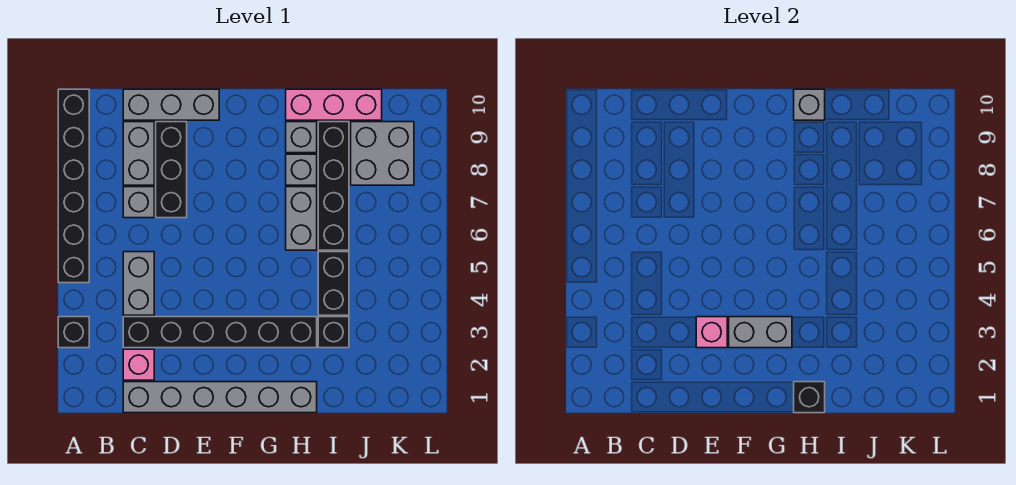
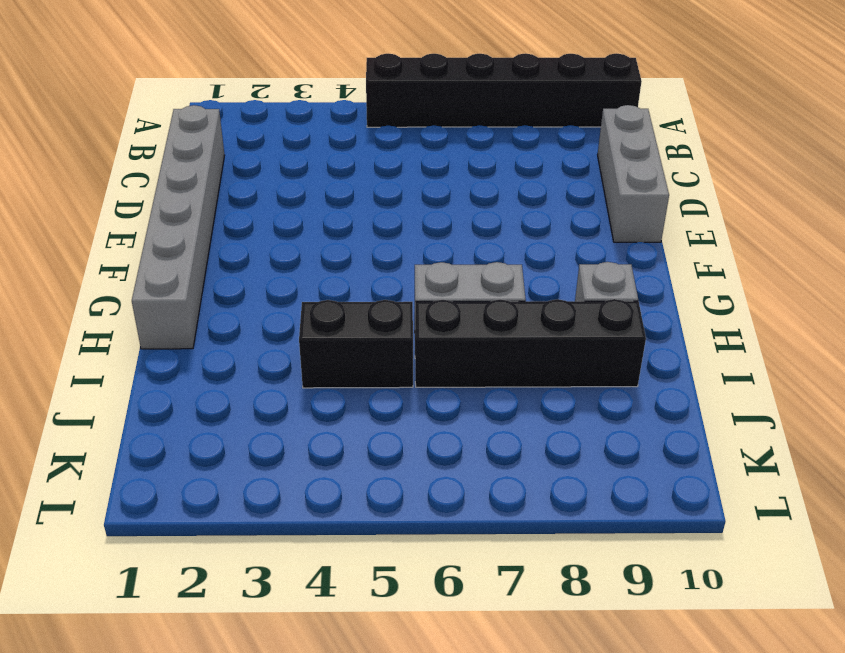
none -> black 1x1 brick [58,317,89,348]
none -> pink 1x1 brick [123,349,154,380]
none -> black 1x6 brick [123,317,317,348]

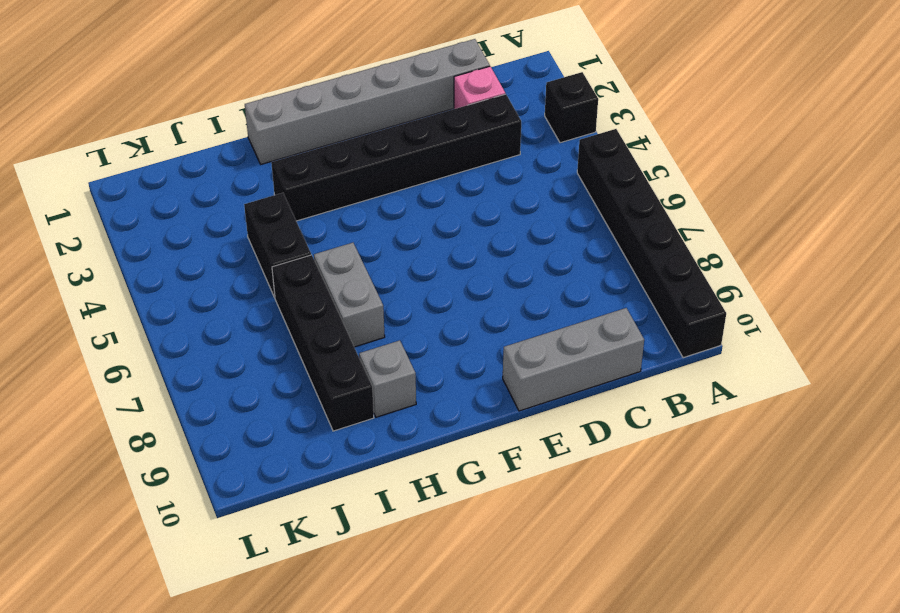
none -> grey 1x2 brick [123,252,154,315]
none -> grey 1x1 brick [123,187,154,218]
none -> grey 1x2 brick [123,122,154,185]

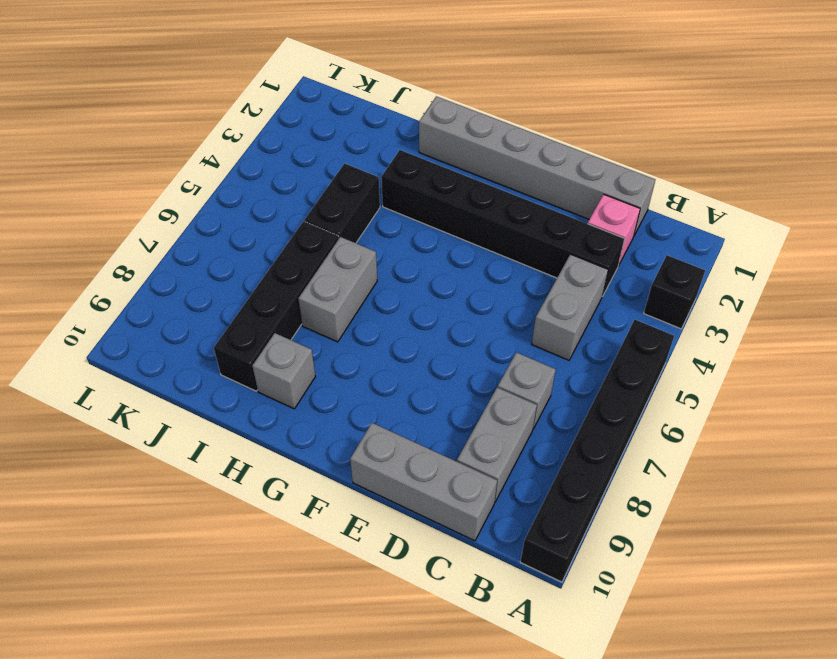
none -> black 1x3 brick [156,122,187,218]
none -> grey 1x1 brick [286,154,317,185]
none -> pink 1x3 brick [286,89,382,120]

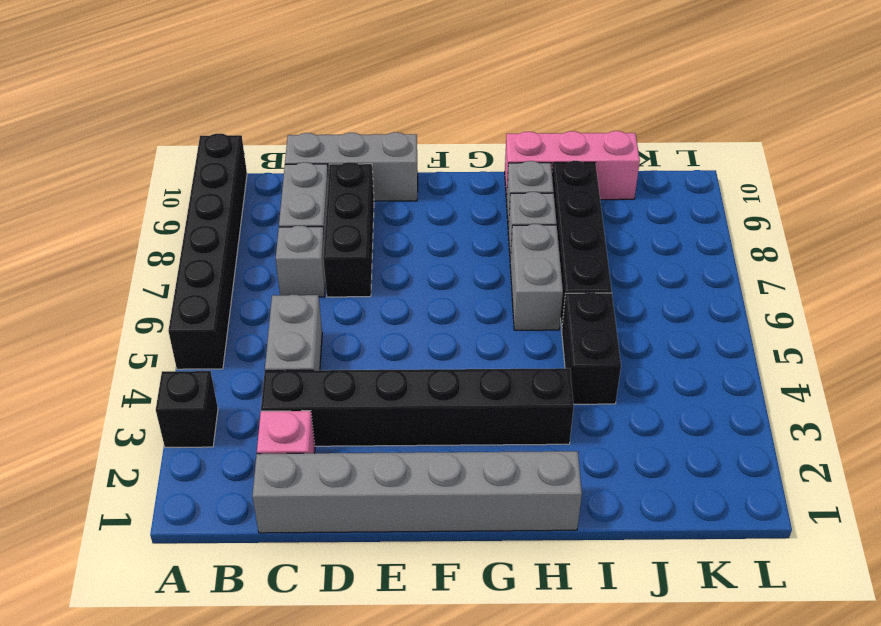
none -> black 1x1 brick [318,317,349,348]
none -> grey 2x2 brick [351,122,414,185]
none -> pink 1x1 brick [696,317,727,348]

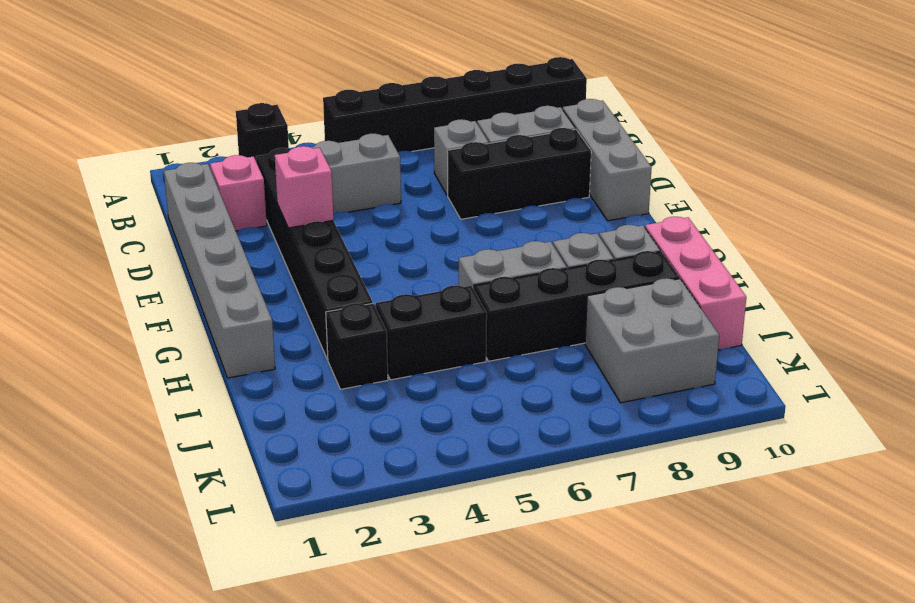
none -> grey 1x2 brick [729,317,792,348]
none -> black 1x1 brick [794,382,825,413]
none -> grey 1x1 brick [794,89,825,120]

